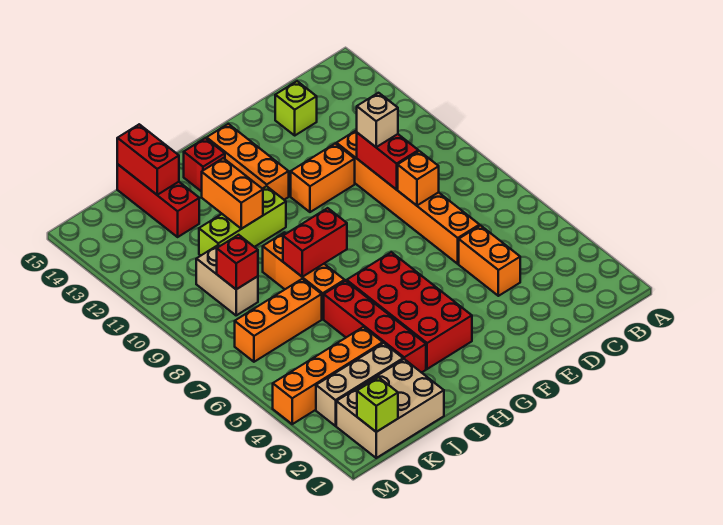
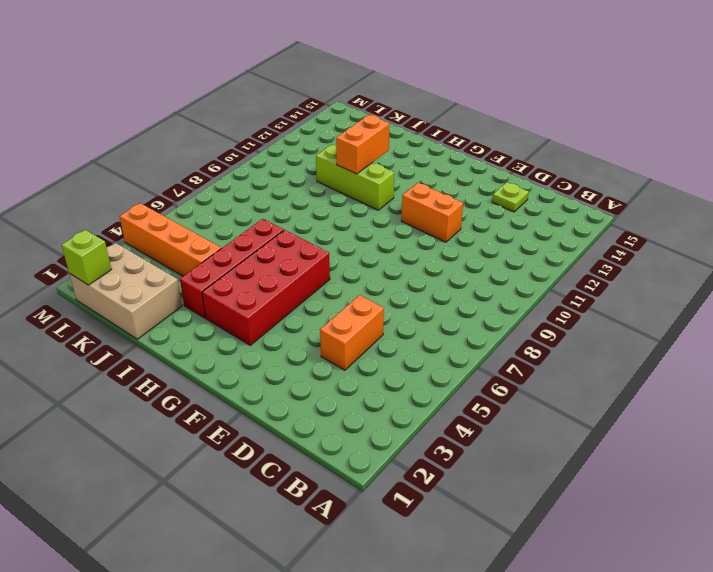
lime 1x1 plate [492,182,529,212] -> lime 1x1 brick [275,81,317,135]
none -> orange 1x6 brick [336,130,480,264]
none -> orange 1x3 brick [207,124,289,200]
none -> red 1x1 brick [184,138,225,192]

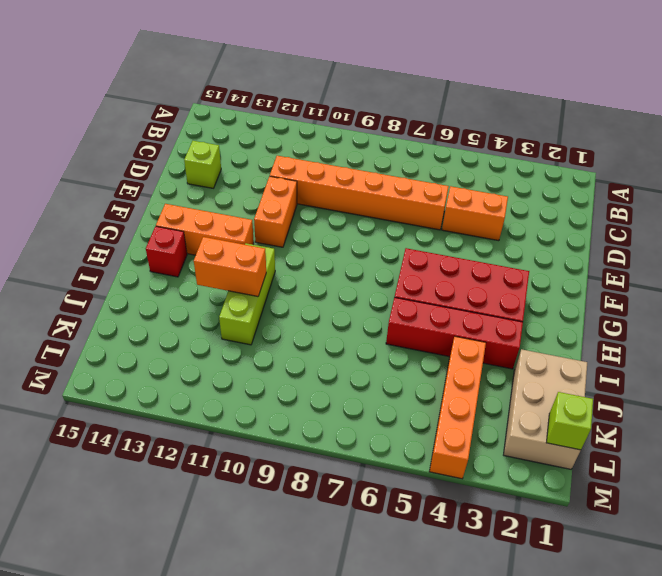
none -> orange 1x3 brick [263,233,345,319]
none -> tan 1x3 brick [316,343,403,426]
none -> orange 1x3 brick [235,279,322,362]

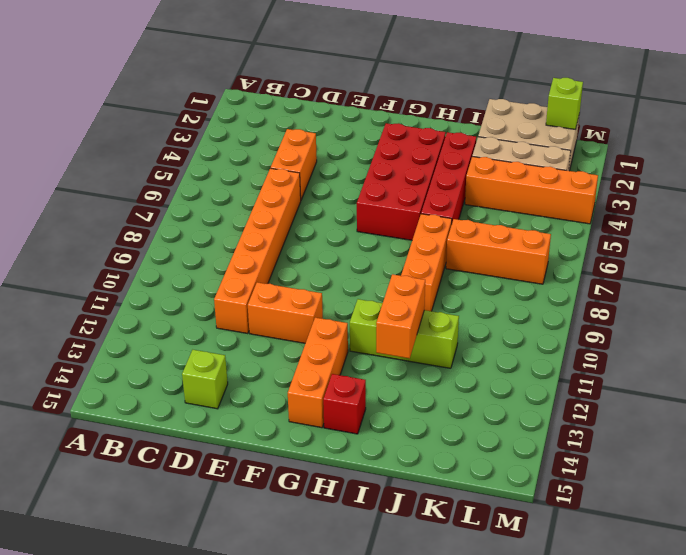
none -> red 1x3 brick [117,164,199,237]
none -> tan 1x2 brick [196,245,258,315]
none -> orange 1x1 brick [398,151,439,205]

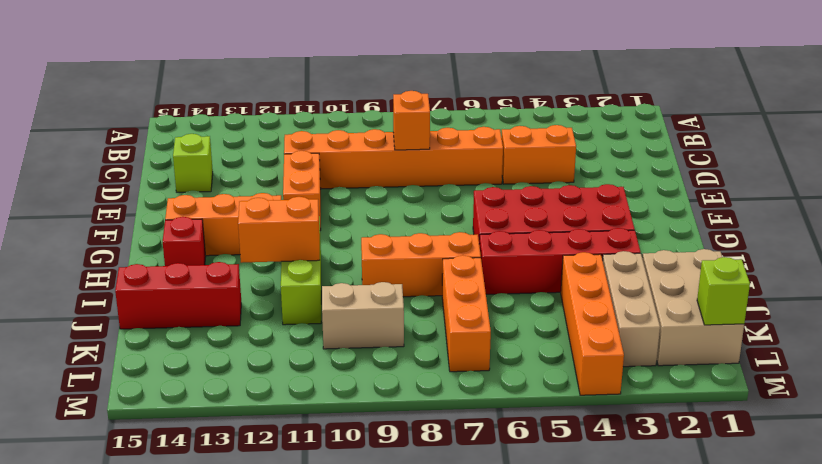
none -> red 1x2 brick [357,133,418,190]
none -> red 1x2 brick [283,208,347,277]
none -> red 1x2 brick [117,124,179,195]

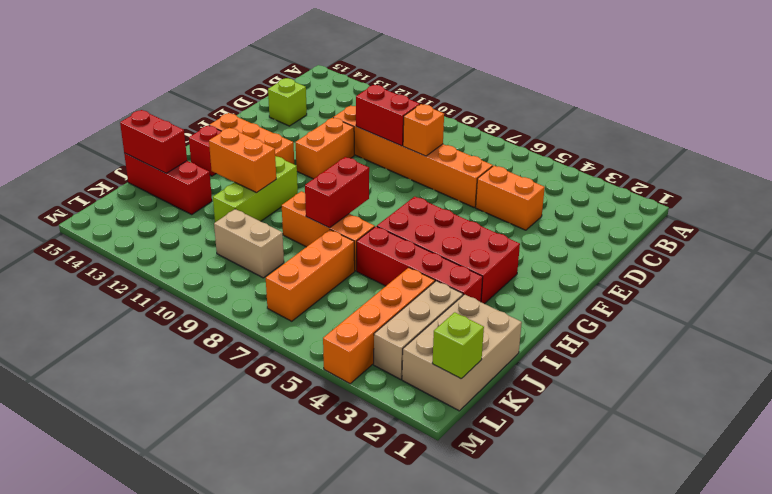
none -> red 1x1 brick [217,235,258,289]
none -> tan 1x1 brick [357,93,398,147]

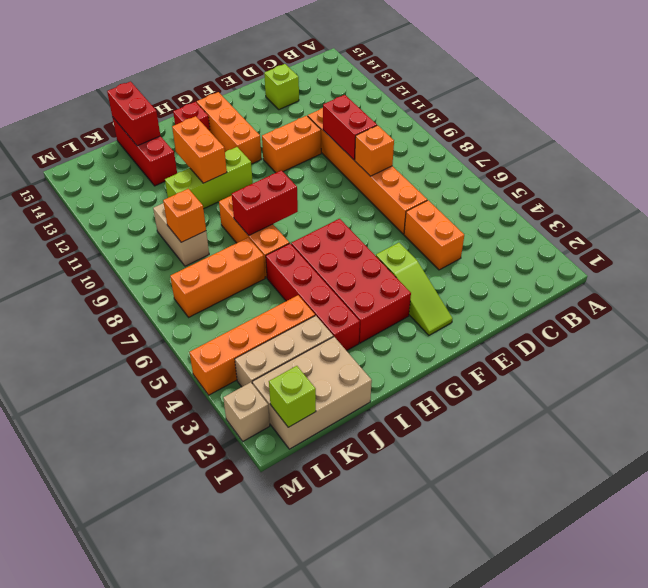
lime 1x3 slope [376,243,453,335] -> none
orange 1x1 brick [163,189,206,242] -> red 1x1 brick [217,235,258,289]
tan 1x1 brick [223,382,270,441] -> tan 1x1 brick moved to [357,93,398,147]

